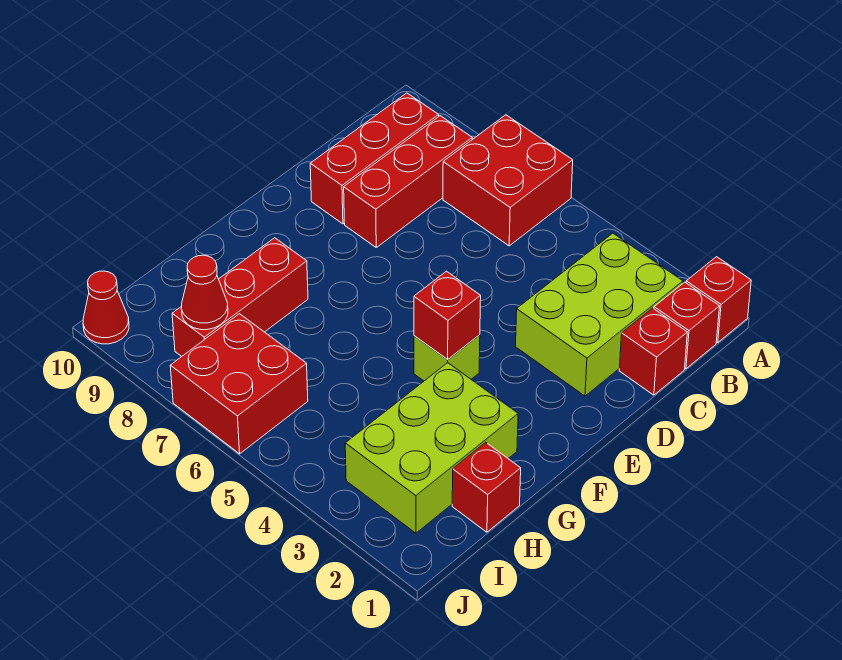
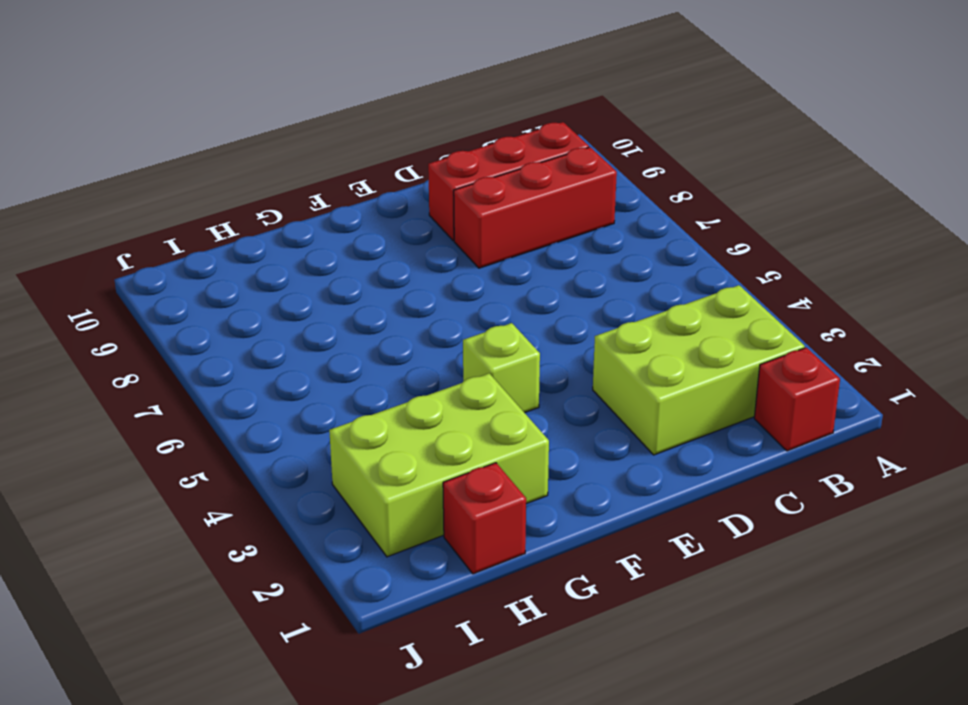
none -> red 1x1 brick [686,257,751,342]
none -> red 2x2 brick [443,115,573,246]
none -> red 1x1 brick [619,308,687,395]

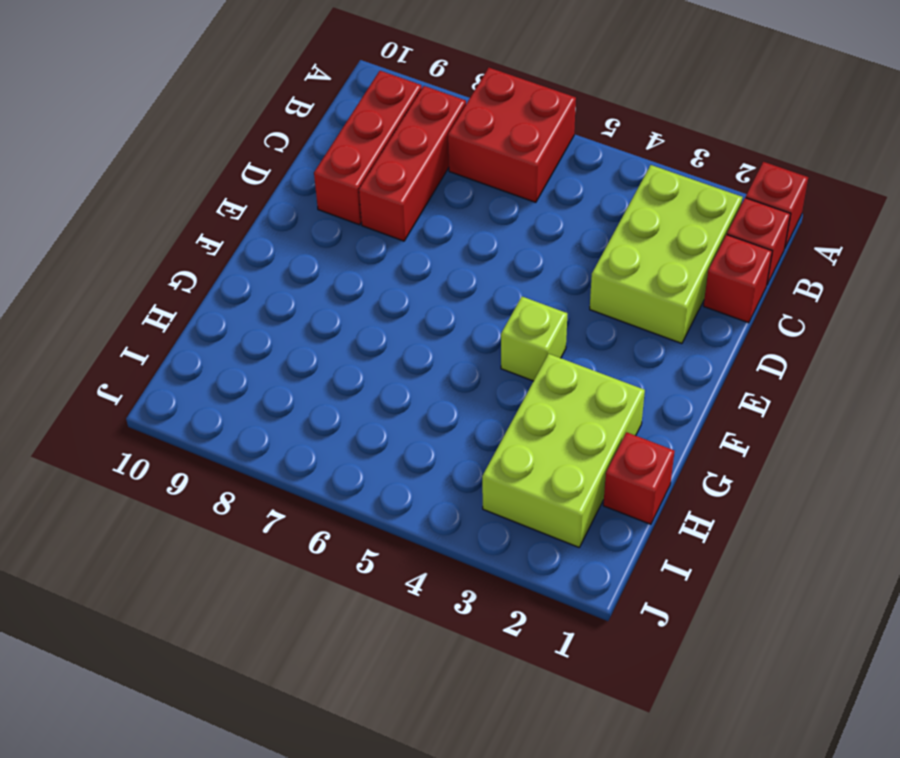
none -> red 1x3 brick [172,238,308,357]
none -> red 2x2 brick [170,314,308,454]
none -> red 1x1 cone [83,271,129,344]

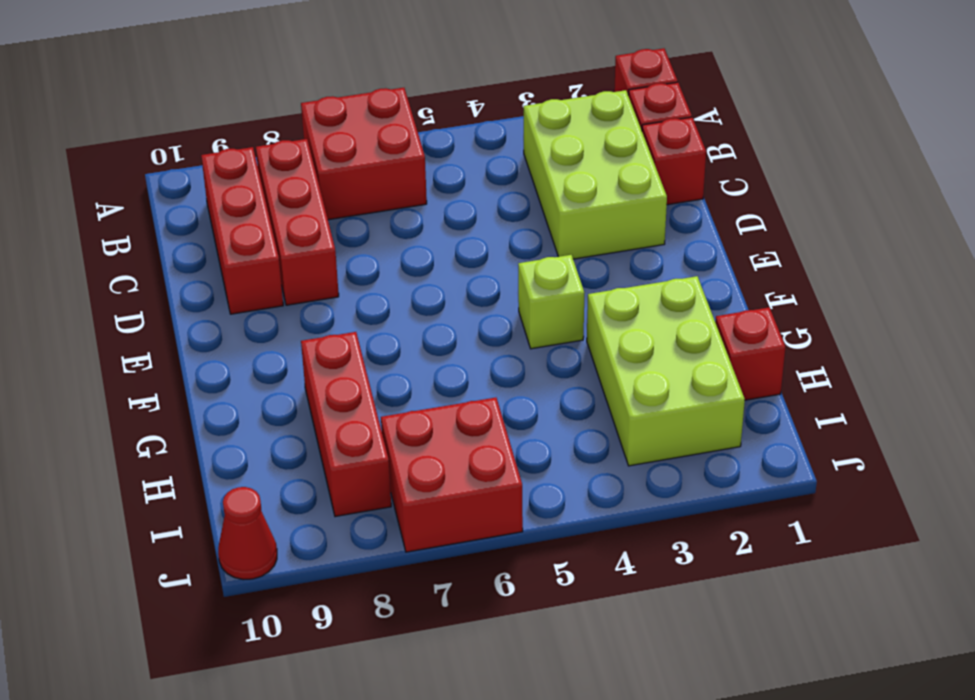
none -> red 1x1 brick [414,271,481,360]
none -> red 1x1 cone [181,255,228,330]

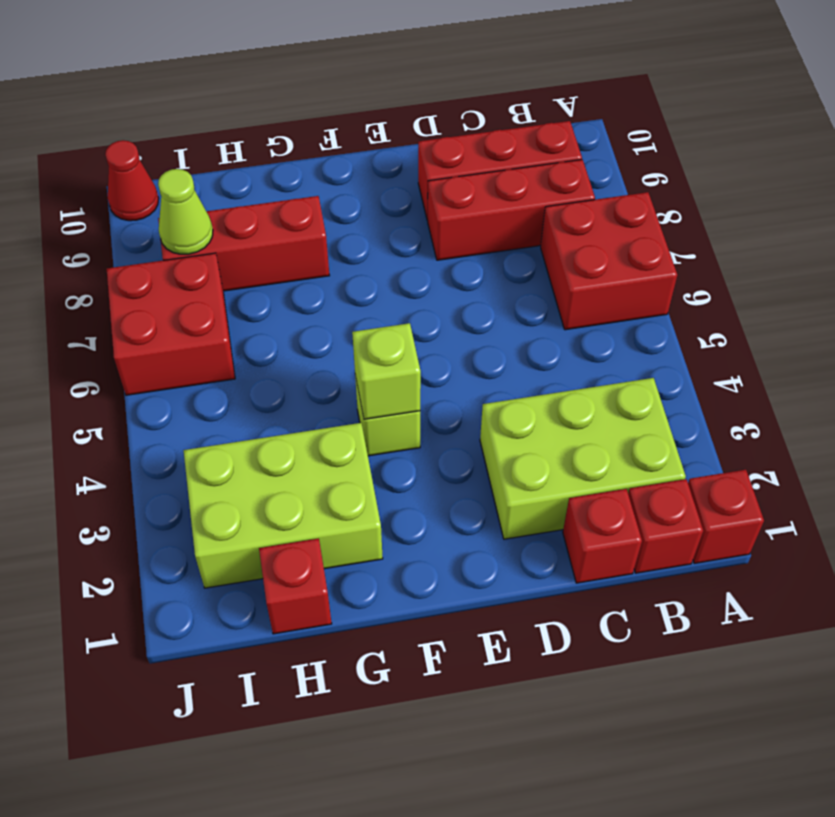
lime 1x1 brick [352,323,421,419] -> red 1x1 brick [414,271,481,360]
lime 1x1 cone [158,169,213,254] -> red 1x1 cone [181,255,228,330]

